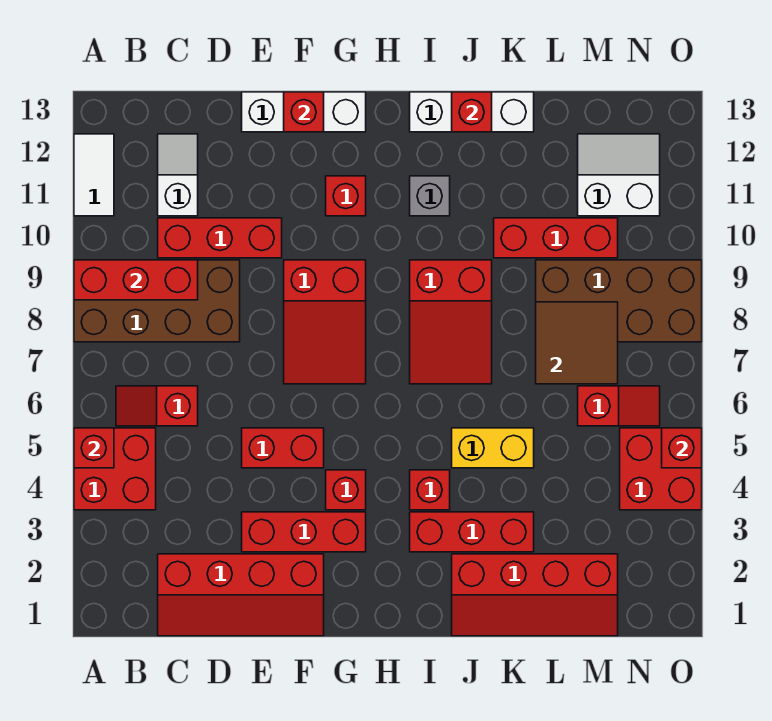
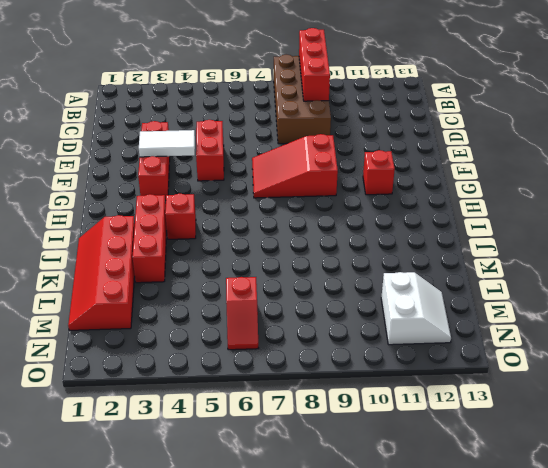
white 1x2 tile [139,130,195,157] -> white 1x2 tile moved to [74,134,114,216]
none -> red 2x2 brick [74,428,156,510]
none -> red 1x2 slope [116,386,198,426]
none -> red 2x4 slope [158,554,324,636]
none -> red 1x3 brick [158,218,282,258]

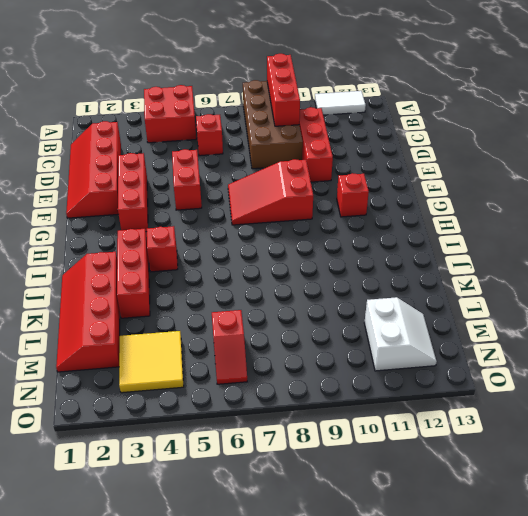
yellow 2x2 tile [119,331,184,393] -> red 2x2 brick [620,428,702,510]
none -> white 1x2 slope [158,134,198,216]
none -> white 1x3 brick [242,92,366,132]
none -> red 1x1 brick [326,470,366,510]
none -> red 2x3 slope [410,260,492,384]

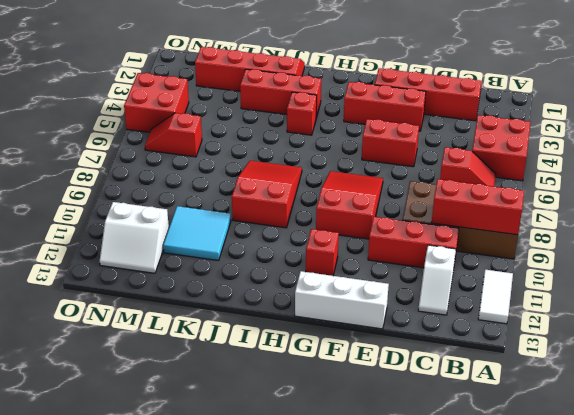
cyan 2x2 tile [163,206,231,261] -> red 1x3 brick [494,218,618,258]
none -> red 1x1 brick [326,470,366,510]
none -> grey 1x1 brick [410,176,450,216]
none -> white 1x3 brick [410,92,534,132]
none -> yellow 1x2 brick [452,428,534,468]

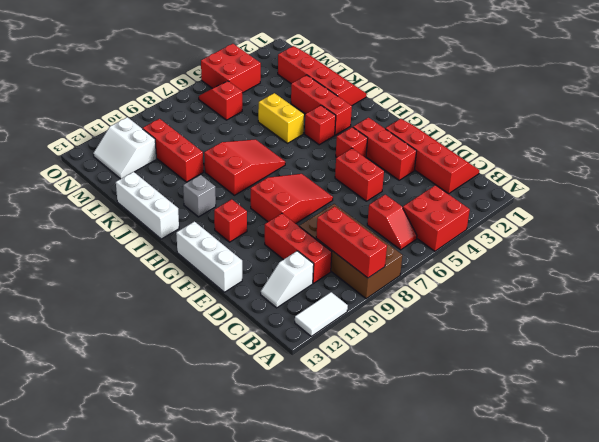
none -> brown 2x4 brick [536,260,702,342]
none -> red 1x1 brick [74,428,114,468]
none -> red 1x1 brick [284,92,324,132]
none -> red 1x1 brick [452,92,492,132]

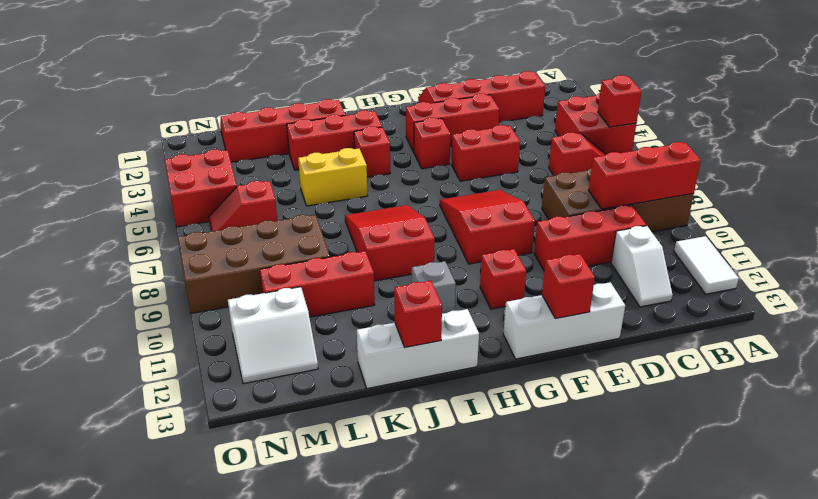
none -> brown 2x2 tile [536,302,618,384]
none -> red 1x1 brick [662,428,702,468]

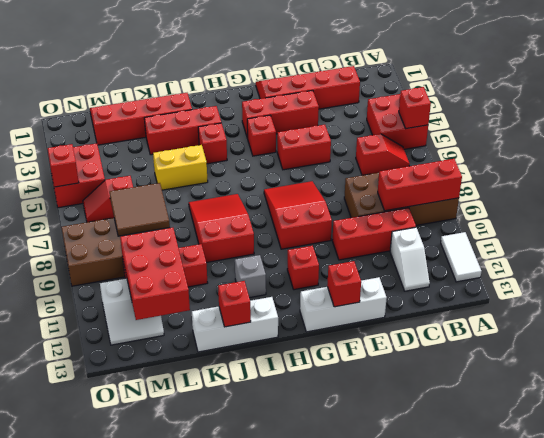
red 2x3 brick [120,228,190,320] -> none

